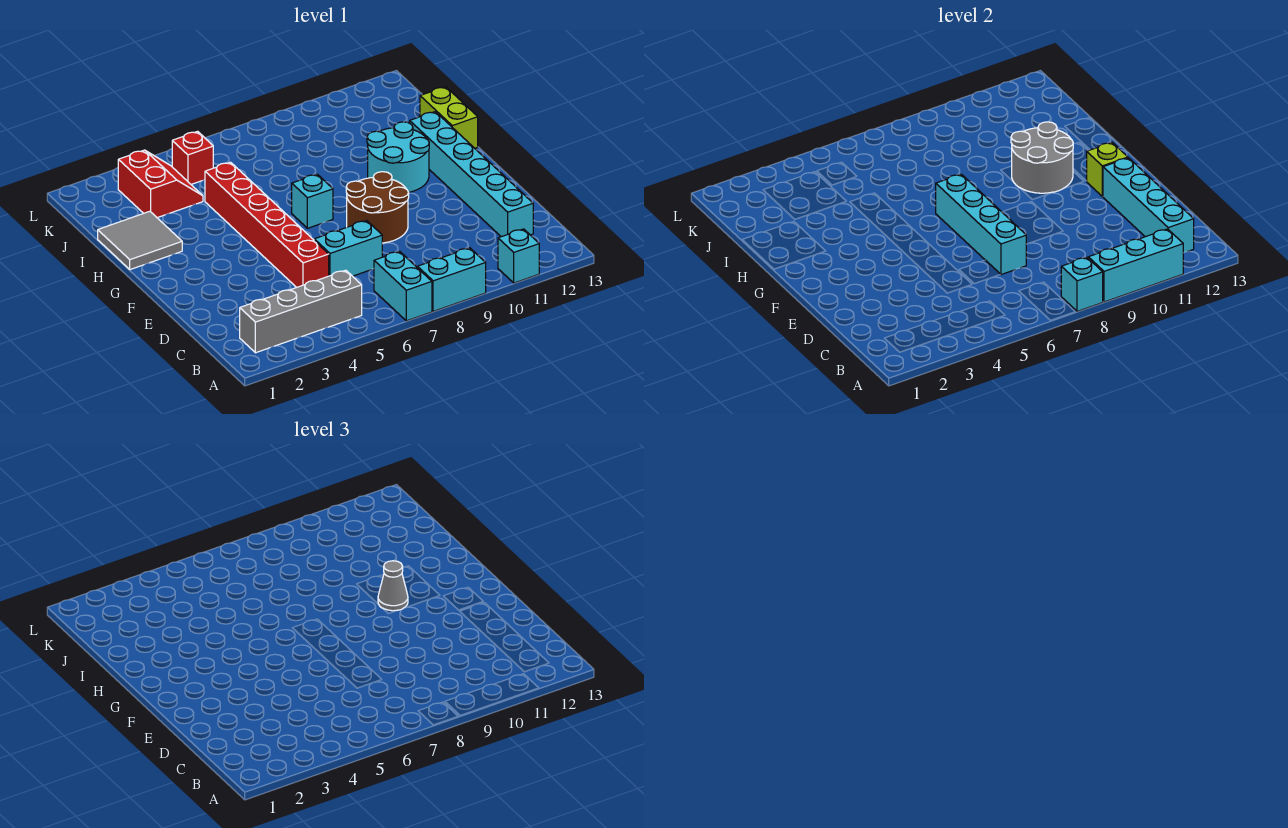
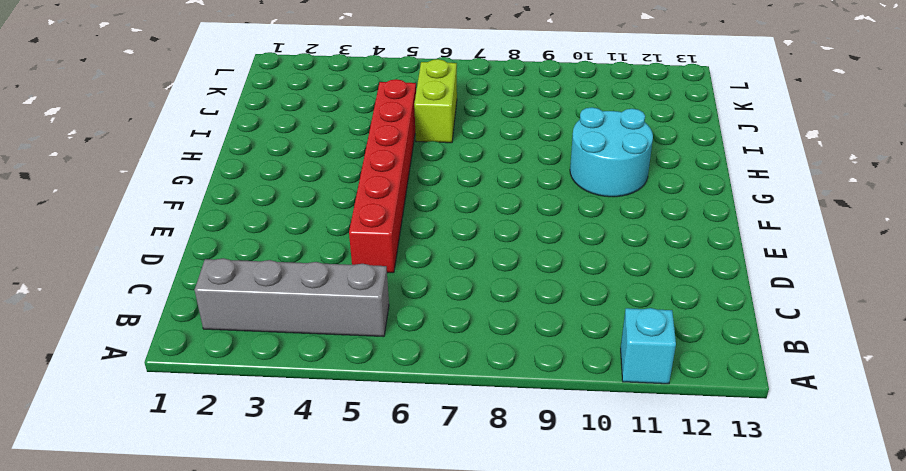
lime 1x2 brick [414,59,457,143] -> lime 1x2 brick moved to [420,87,478,148]
none -> cyan 1x2 brick [374,251,432,321]
none -> cyan 1x2 brick [417,248,486,311]
none -> cyan 1x6 brick [410,112,533,237]

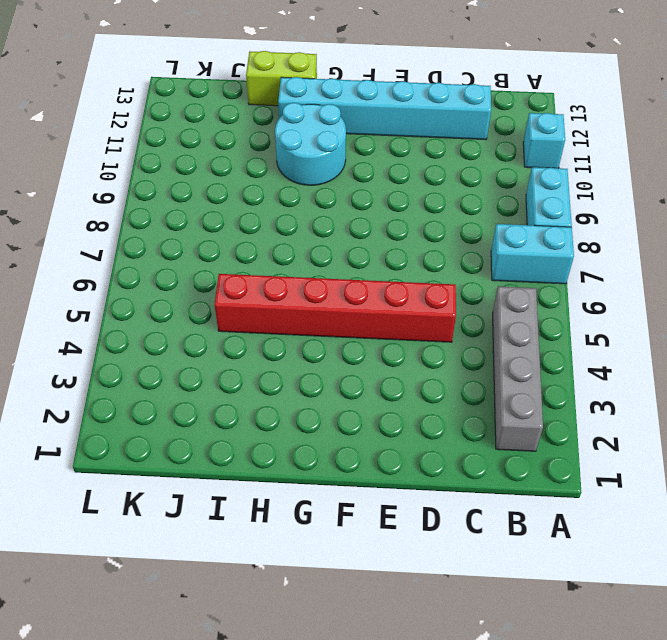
none -> cyan 1x2 brick [314,221,382,276]
none -> brown 2x2 round brick [346,172,409,243]
none -> cyan 1x1 brick [292,174,333,228]

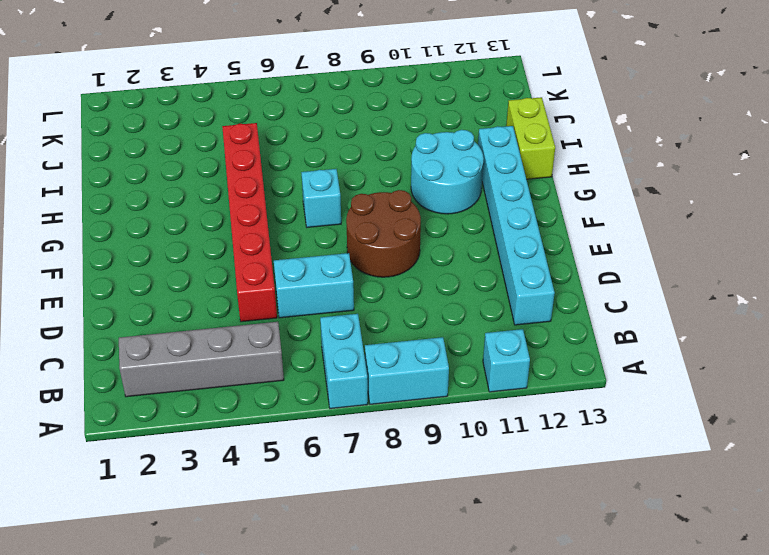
none -> grey 2x2 tile [98,211,182,270]
none -> red 2x2 slope [118,150,203,218]
none -> red 1x1 brick [172,131,213,184]

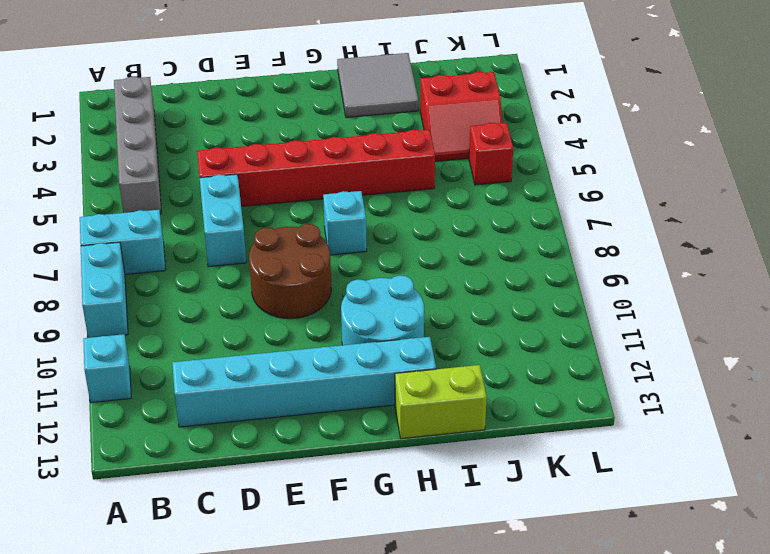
none -> cyan 1x1 brick [1061,257,1103,311]
none -> cyan 1x3 brick [1088,229,1183,302]
none -> cyan 1x4 brick [1103,158,1194,253]

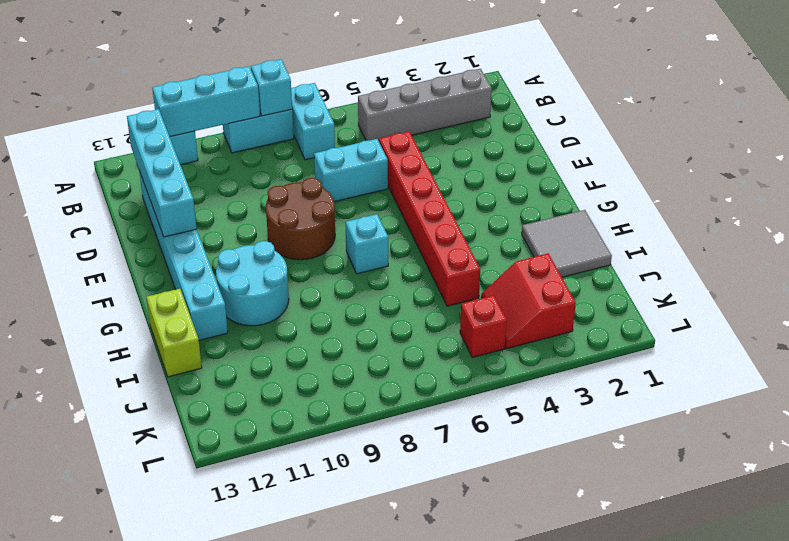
none -> cyan 1x4 brick [936,174,1026,275]
none -> lime 1x1 brick [1087,143,1128,197]
none -> grey 2x2 round brick [1011,122,1073,193]

